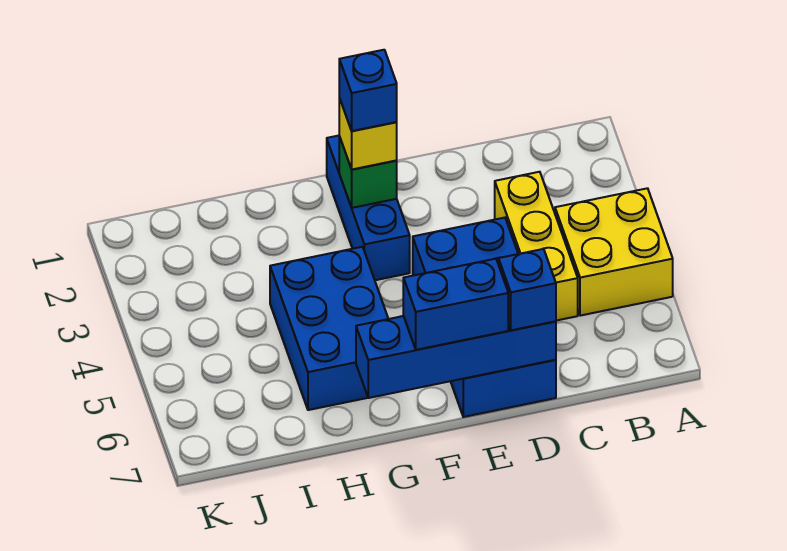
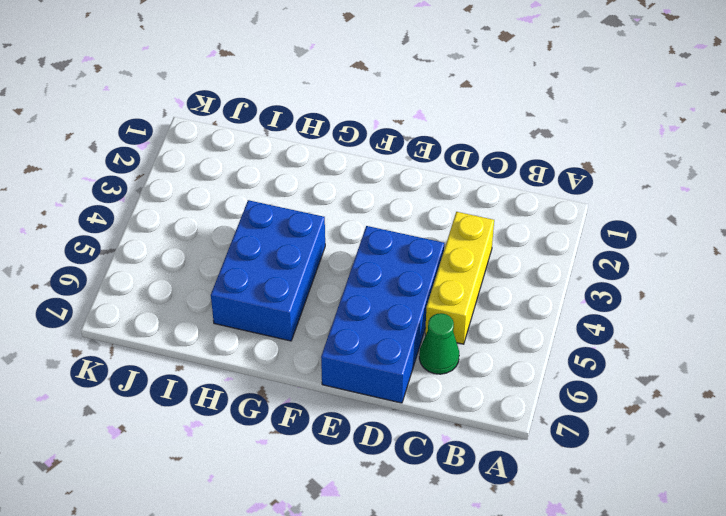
green 1x1 cone [419,313,459,374] -> none
none -> yellow 2x2 brick [555,188,673,316]
none -> blue 1x3 brick [327,136,410,280]

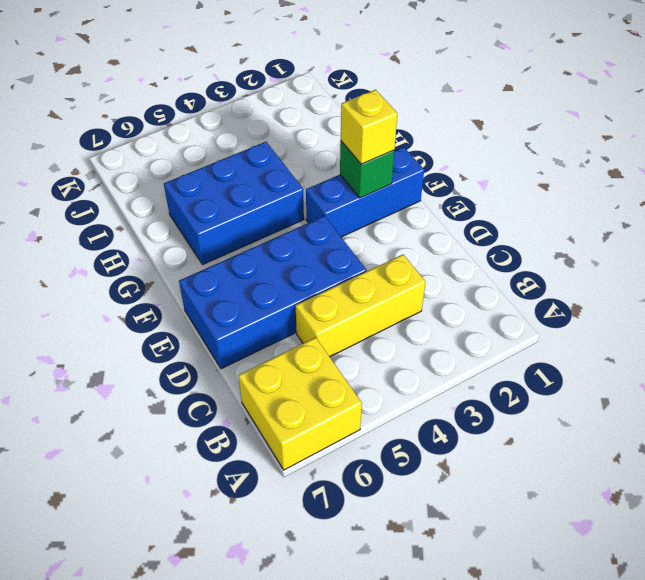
yellow 2x2 brick [238,337,362,470] -> yellow 2x2 brick moved to [555,188,673,316]
none -> blue 1x4 brick [356,316,556,398]
none -> blue 1x1 brick [499,249,556,330]

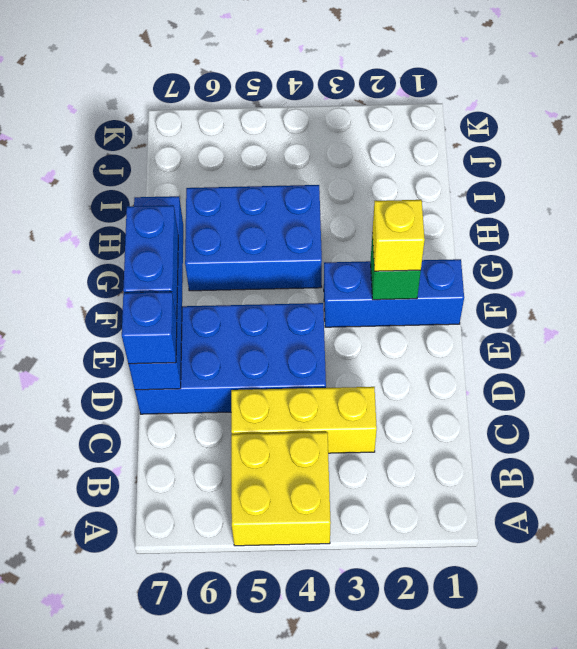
none -> blue 1x1 brick [339,50,397,131]

